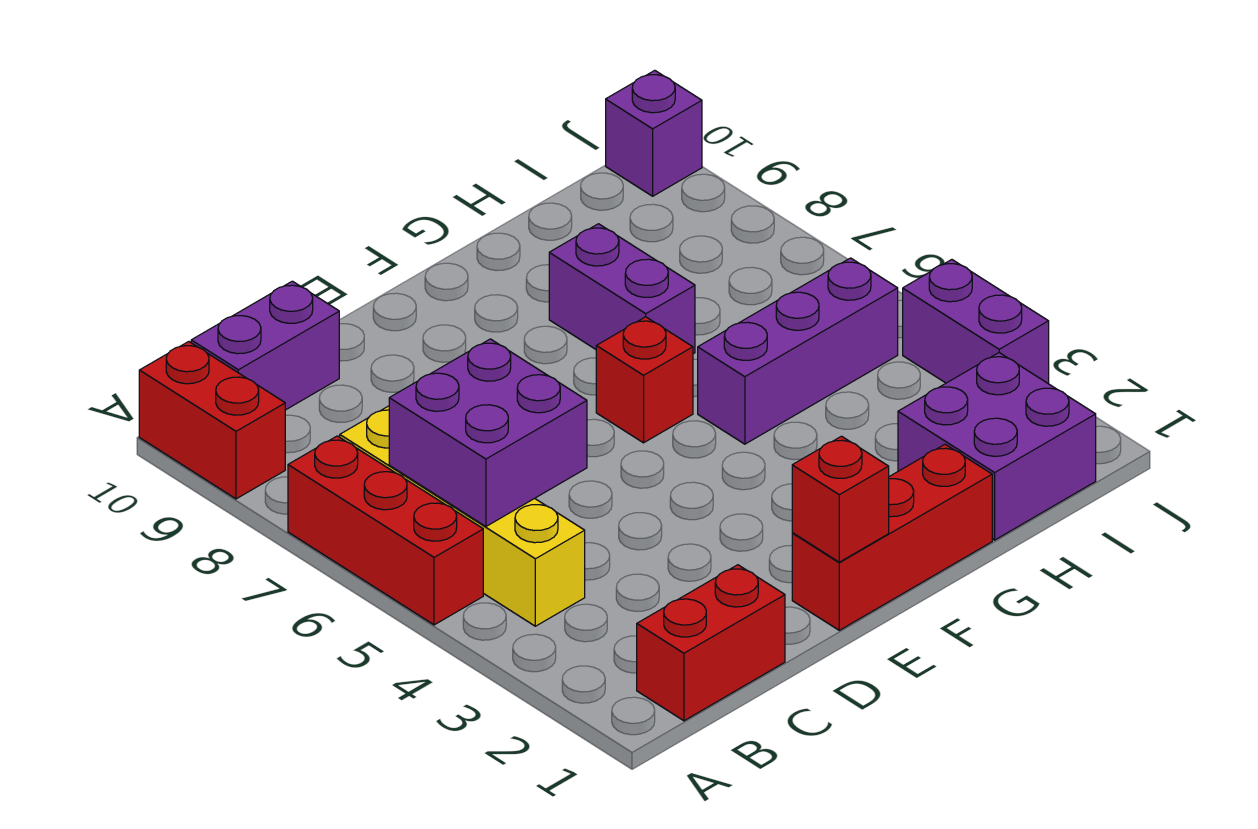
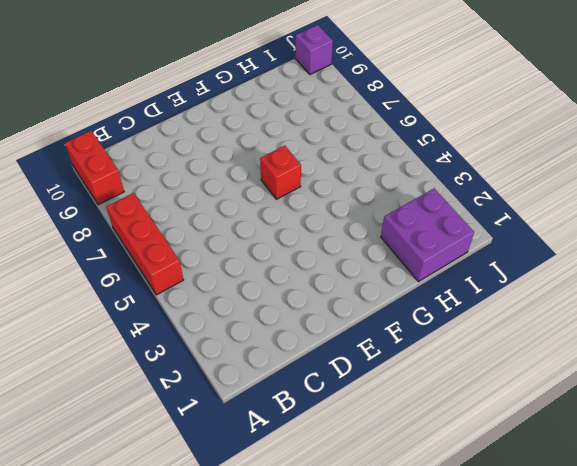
none -> red 1x2 brick [637,565,785,721]
none -> yellow 1x4 brick [340,406,585,626]
none -> purple 1x2 brick [191,281,339,410]

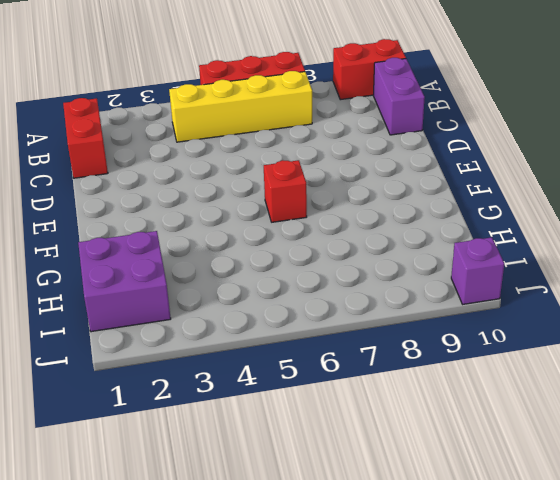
none -> red 1x3 brick [792,444,992,630]
none -> purple 1x3 brick [698,258,898,444]
none -> purple 1x2 brick [549,224,695,354]

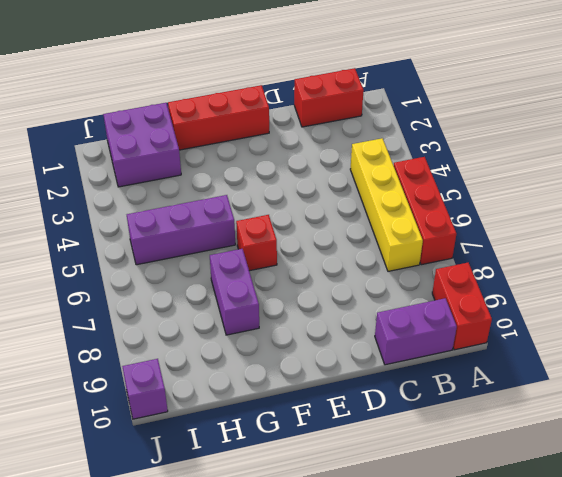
none -> purple 1x2 brick [903,260,1049,384]
none -> purple 2x2 brick [389,339,587,526]
none -> red 1x1 brick [792,436,889,562]

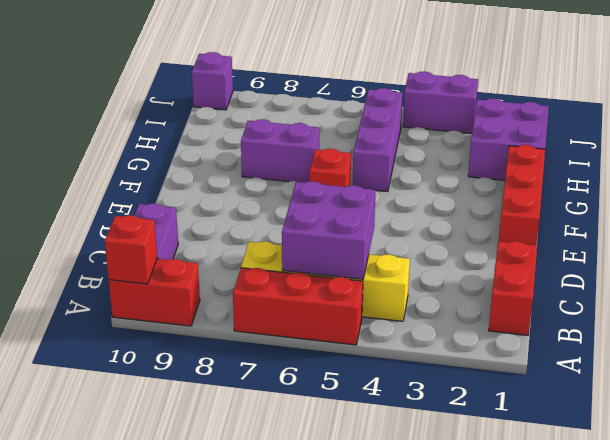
red 1x1 brick [105,215,157,284] -> red 1x1 brick moved to [792,436,889,562]

